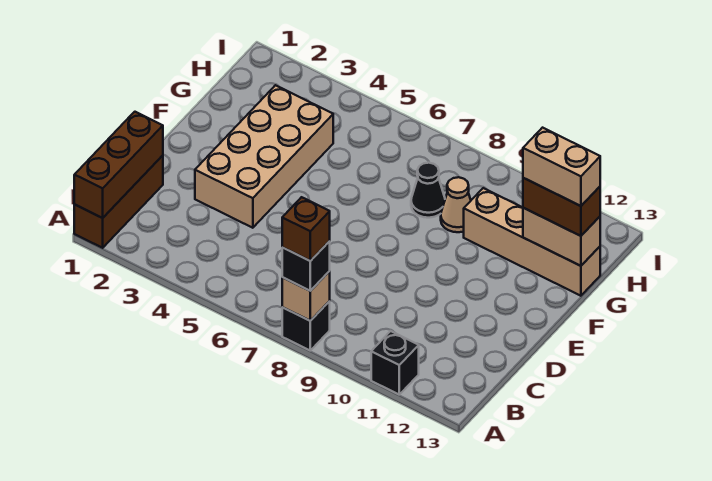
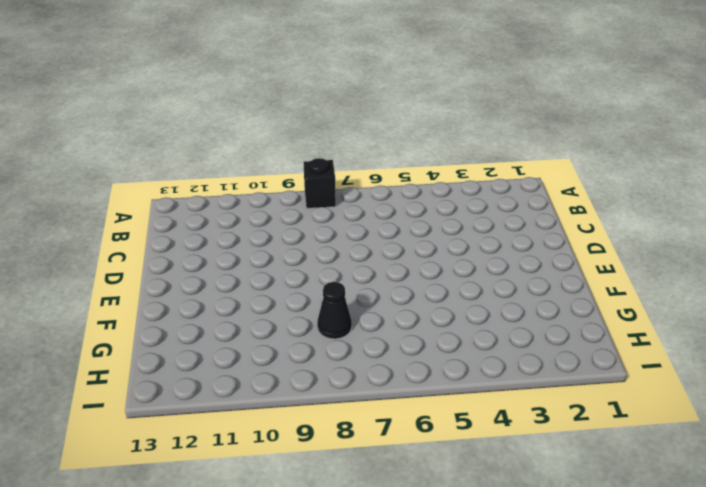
none -> brown 1x3 brick [74,155,163,248]
none -> black 1x1 brick [371,331,419,394]
none -> tan 2x4 brick [195,85,333,228]

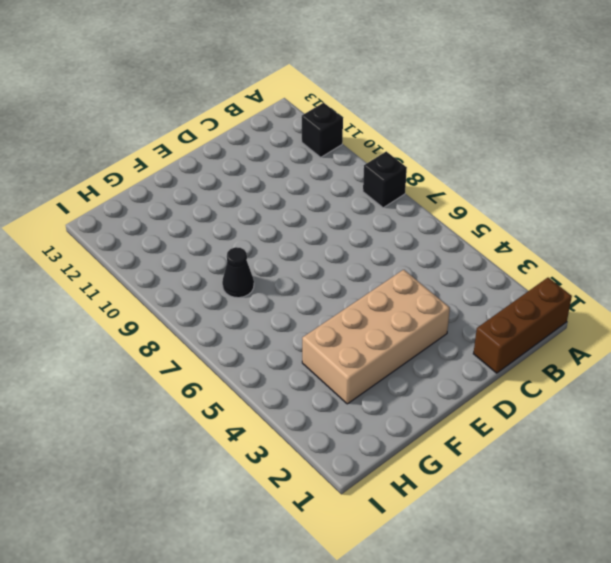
none -> tan 1x1 cone [441,177,471,232]
none -> tan 1x4 brick [464,188,600,296]
none -> brown 1x3 brick [74,112,163,218]

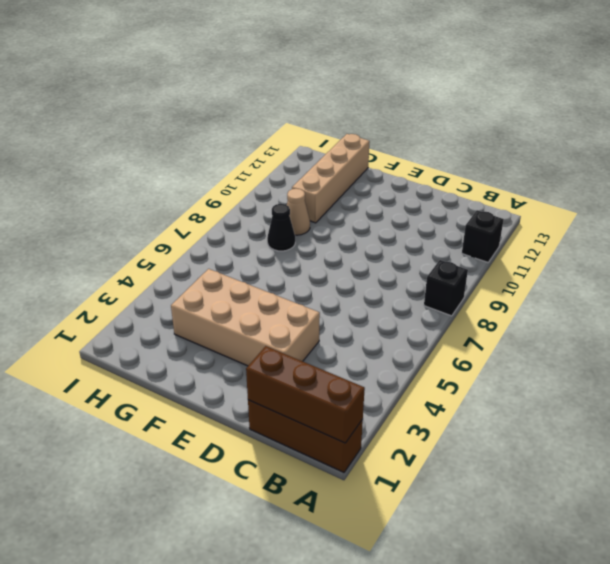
none -> tan 1x1 brick [282,271,330,321]
none -> tan 1x2 brick [523,208,600,266]
none -> black 1x1 brick [282,241,330,291]

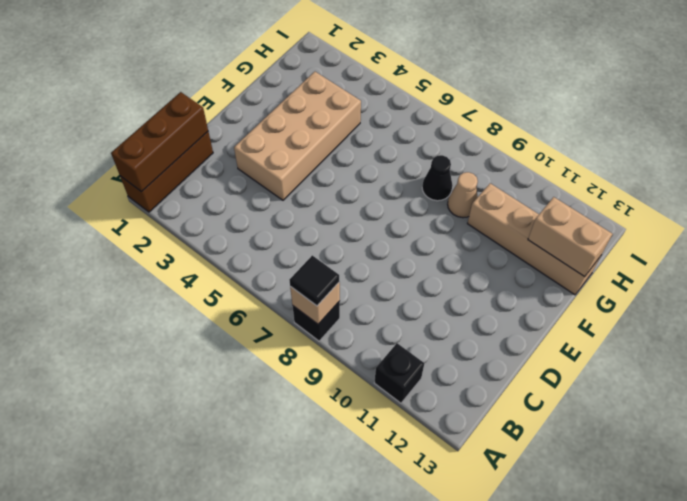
black 1x1 tile [289,255,339,306] -> black 1x1 brick [282,241,330,291]
none -> brown 1x2 brick [523,178,600,236]
none -> brown 1x1 brick [282,197,330,261]
none -> tan 1x2 brick [523,128,600,206]

